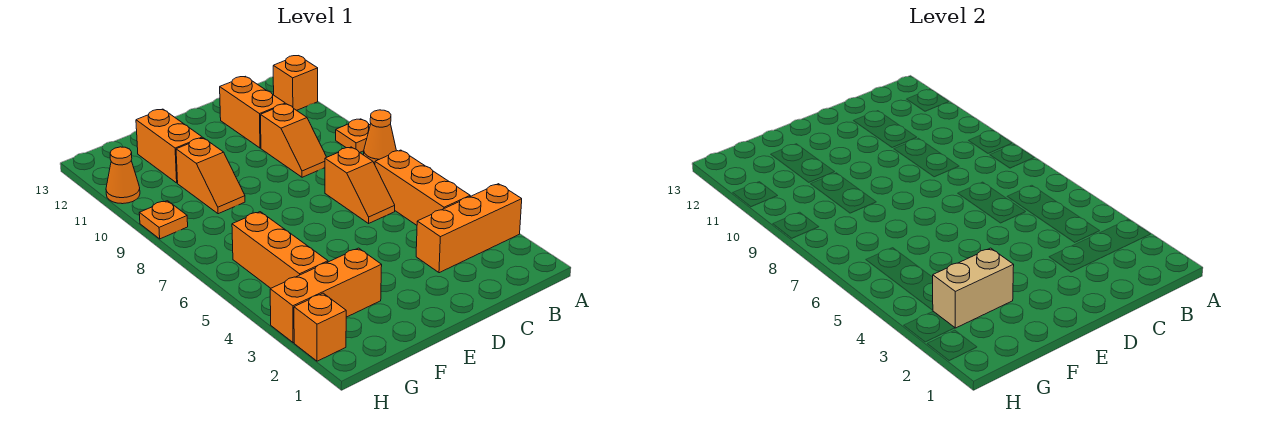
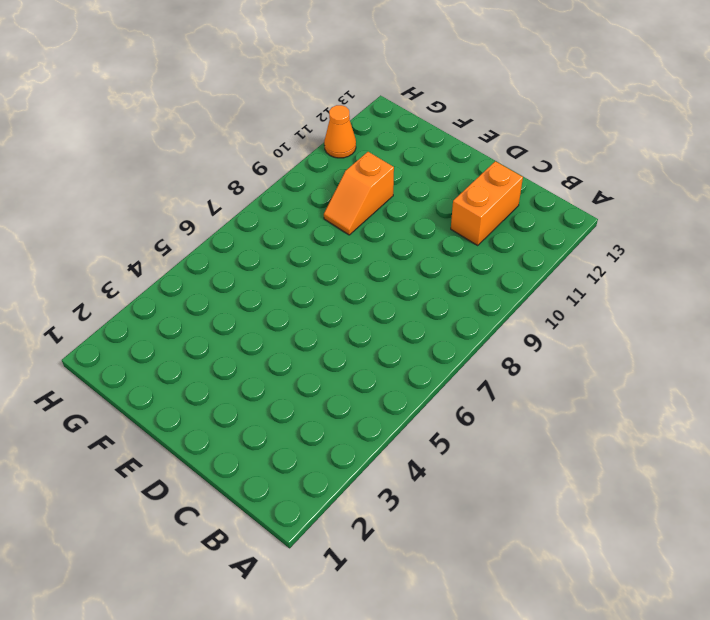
none -> orange 1x3 brick [416,184,522,273]
none -> orange 1x1 cone [364,110,396,164]
none -> orange 1x1 plate [336,119,370,153]

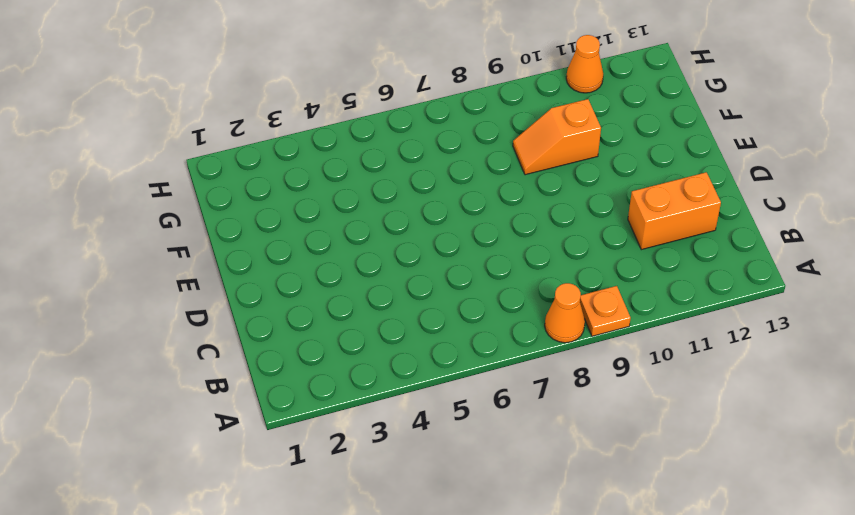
none -> orange 1x3 brick [416,184,522,273]
none -> orange 1x1 brick [273,56,318,110]
none -> orange 1x3 brick [375,150,470,225]

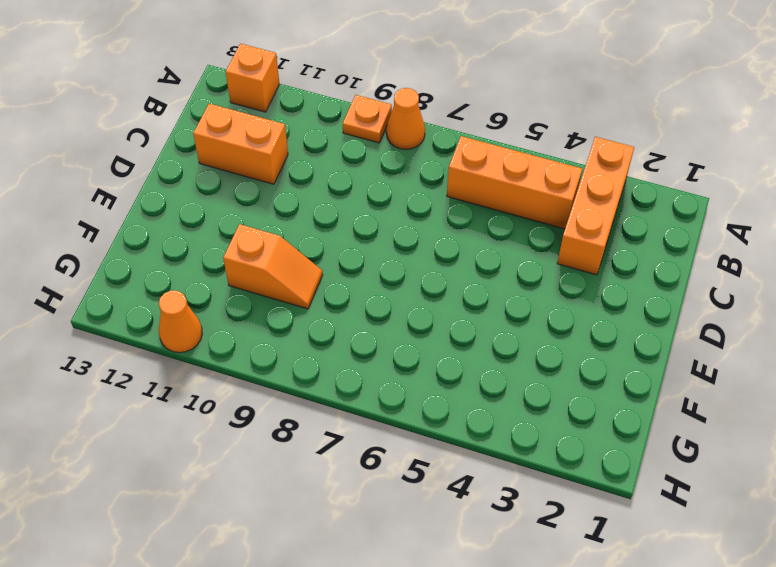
none -> orange 1x2 slope [325,147,395,224]
none -> orange 1x2 slope [261,104,327,177]
none -> orange 1x3 brick [270,248,382,343]

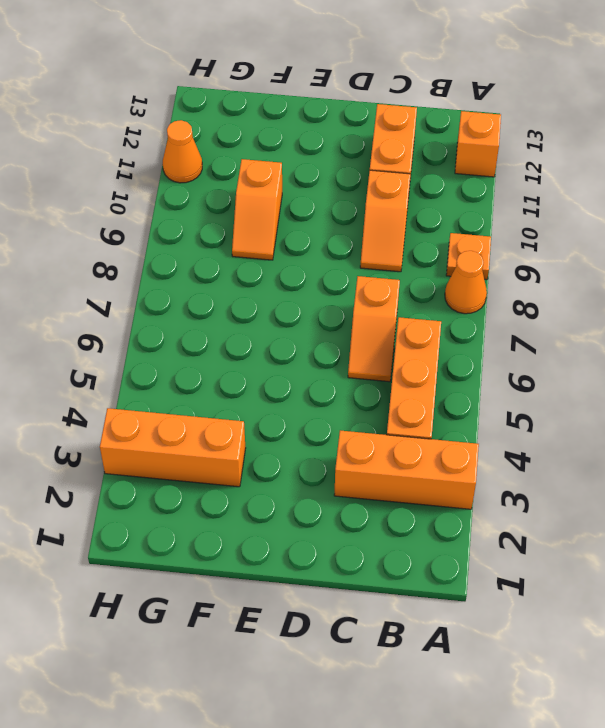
none -> orange 1x2 brick [136,109,202,183]
none -> orange 1x3 brick [232,212,328,288]
none -> orange 1x1 brick [294,293,346,361]

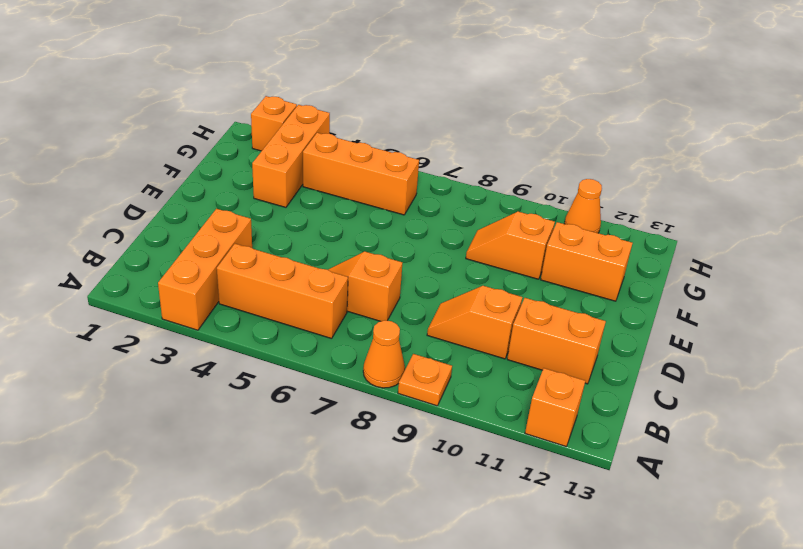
none -> orange 1x1 plate [139,201,188,239]
none -> tan 1x2 brick [933,248,1014,328]

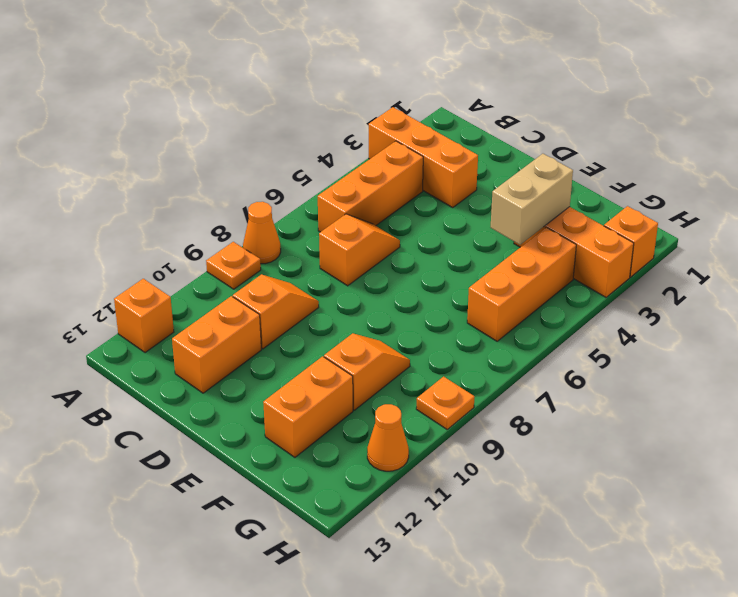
tan 1x2 brick [491,154,573,245] -> tan 1x2 brick turned to [933,248,1014,328]

